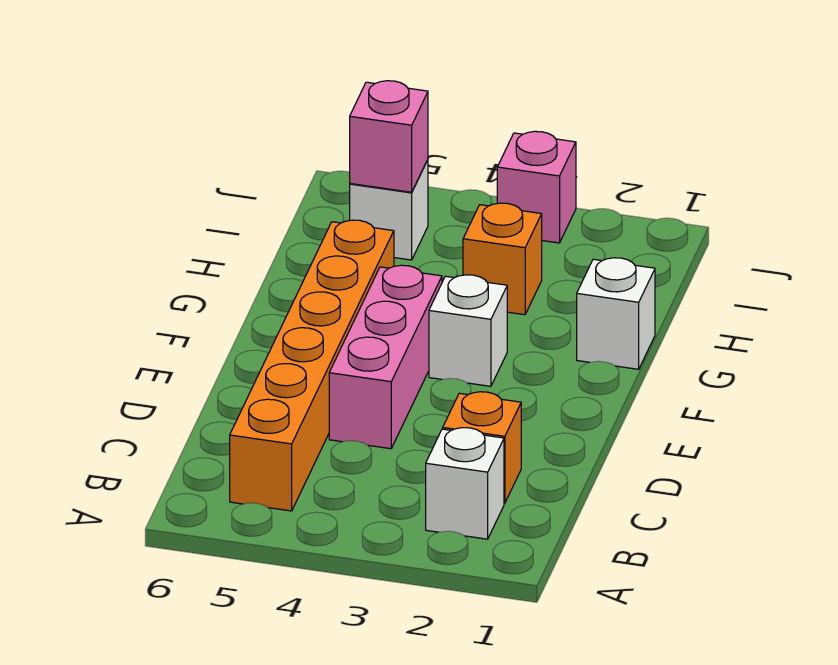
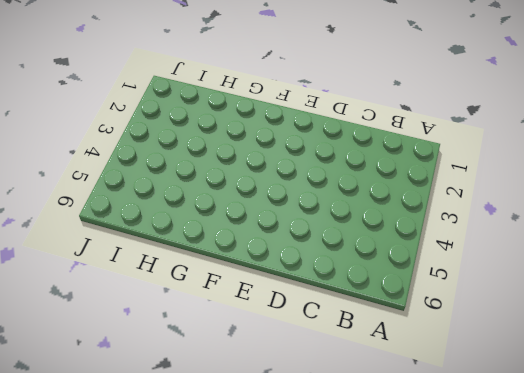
none -> white 1x1 brick [426,428,504,539]
none -> orange 1x6 brick [230,220,394,511]

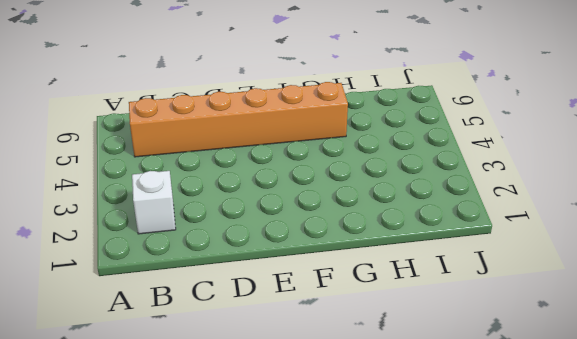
none -> orange 1x1 brick [443,392,521,503]
none -> pink 1x3 brick [329,265,442,449]

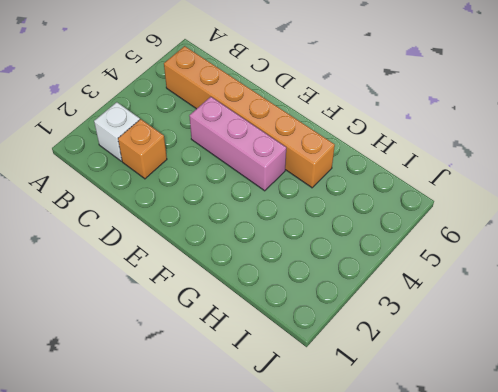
none -> white 1x1 brick [429,275,507,386]
none -> white 1x1 brick [577,258,655,369]

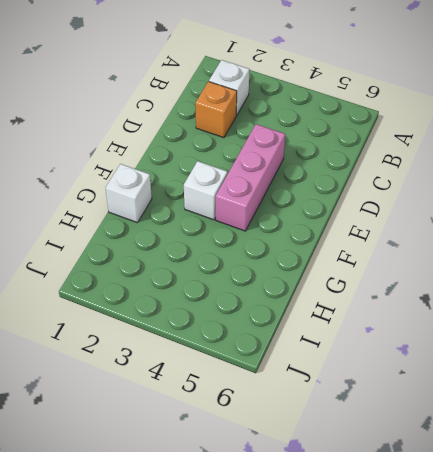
none -> orange 1x6 brick [230,220,394,511]
none -> orange 1x1 brick [463,203,542,315]

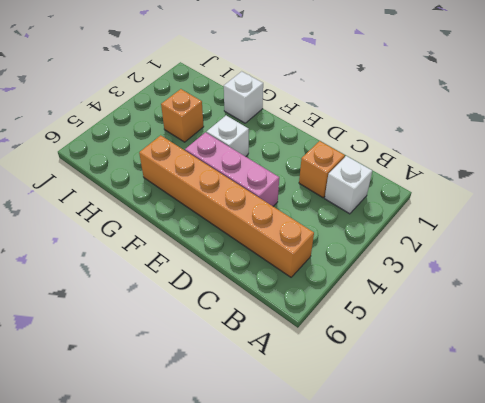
none -> white 1x1 brick [350,160,428,260]
none -> pink 1x1 brick [497,131,576,243]

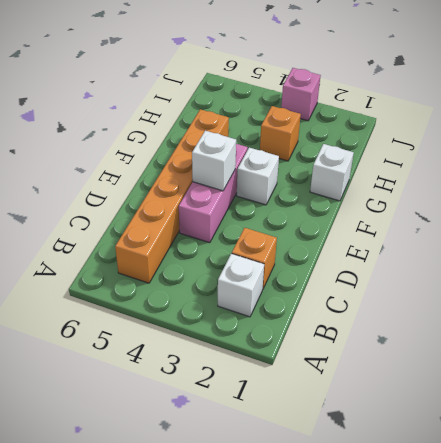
white 1x1 brick [192,131,236,191] -> white 1x1 brick moved to [350,160,428,260]
none -> pink 1x1 brick [350,81,428,192]

